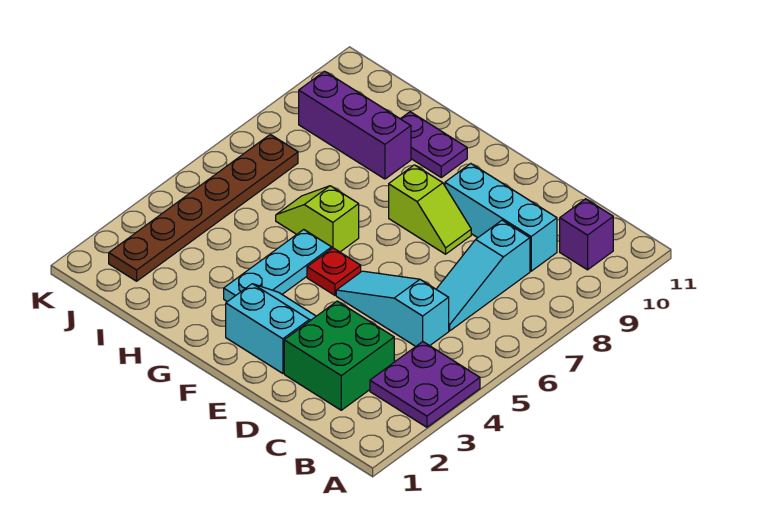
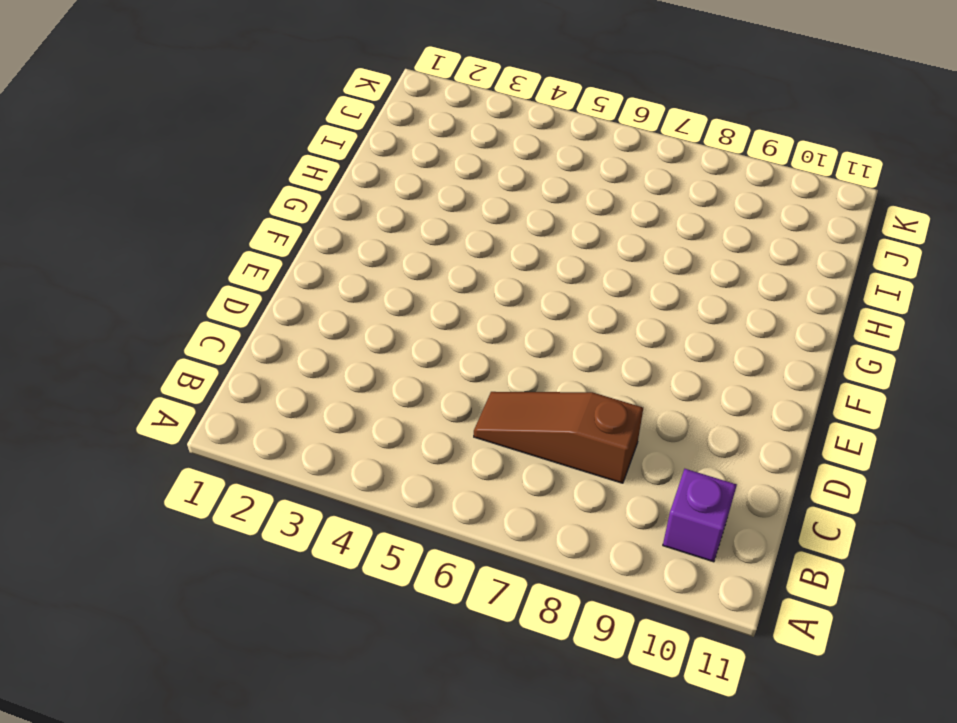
brown 1x3 slope [474,392,643,483] -> cyan 1x3 slope [436,220,530,331]
none -> purple 2x2 plate [370,342,480,427]
none -> green 2x2 brick [284,301,394,410]
none -> cyan 1x3 slope [336,271,449,347]

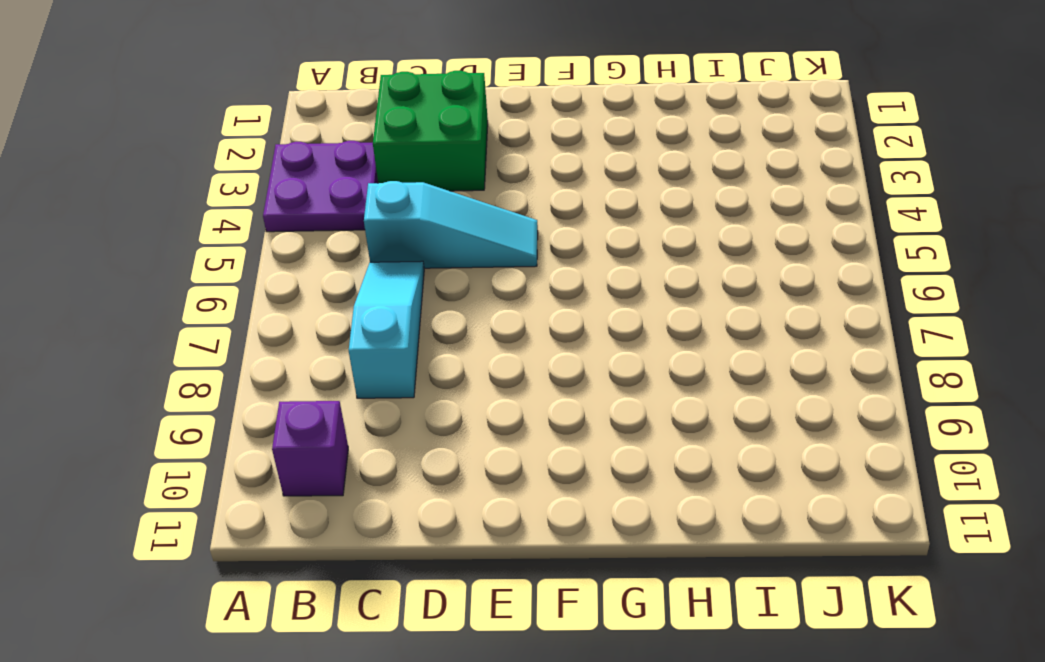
none -> cyan 1x3 brick [445,164,557,271]
none -> cyan 2x2 slope [226,284,316,373]
none -> lime 1x2 slope [389,165,471,254]

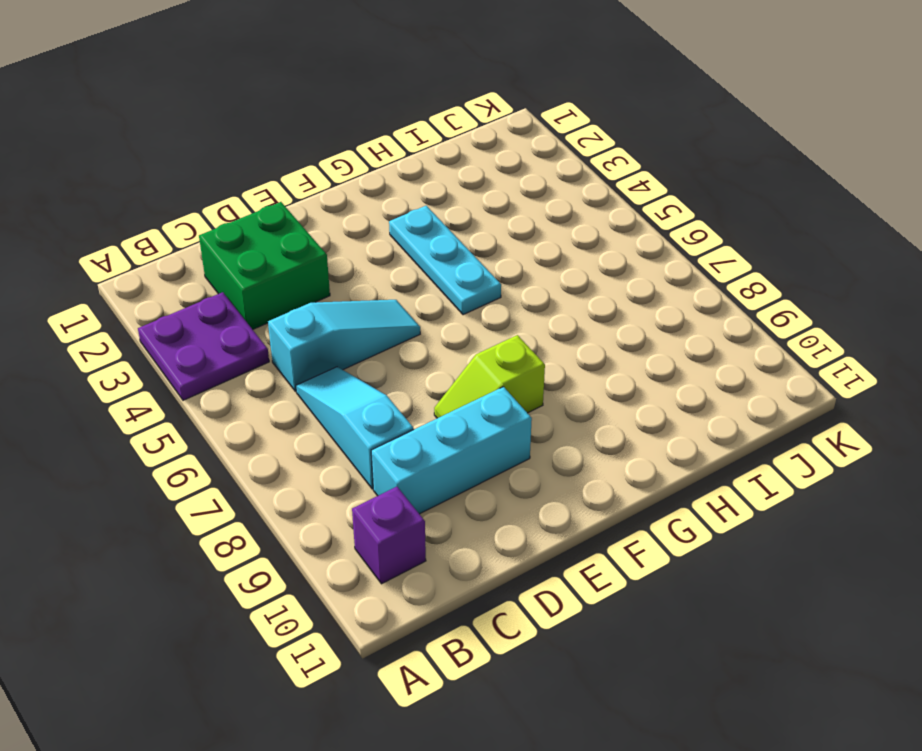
none -> cyan 2x2 slope [226,284,316,373]
none -> red 1x1 plate [307,248,361,295]
none -> lime 1x2 slope [276,186,359,252]

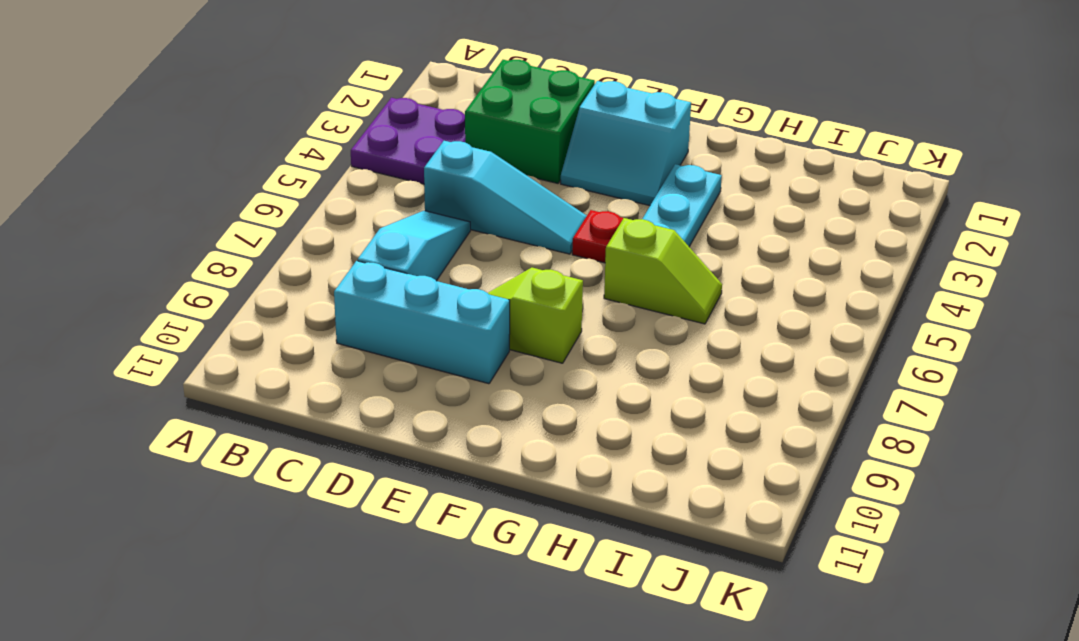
none -> purple 1x1 brick [560,199,613,270]
none -> purple 1x2 plate [401,112,467,177]
none -> purple 1x3 brick [299,71,411,179]

